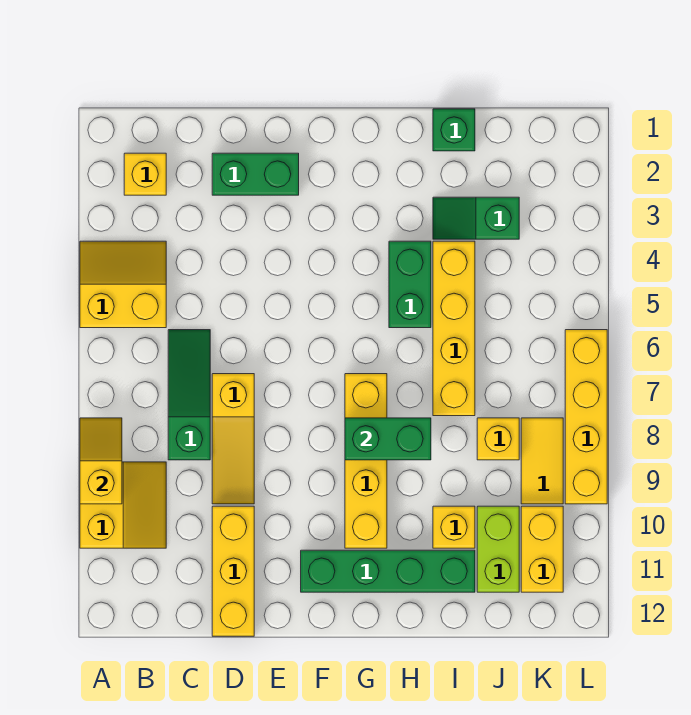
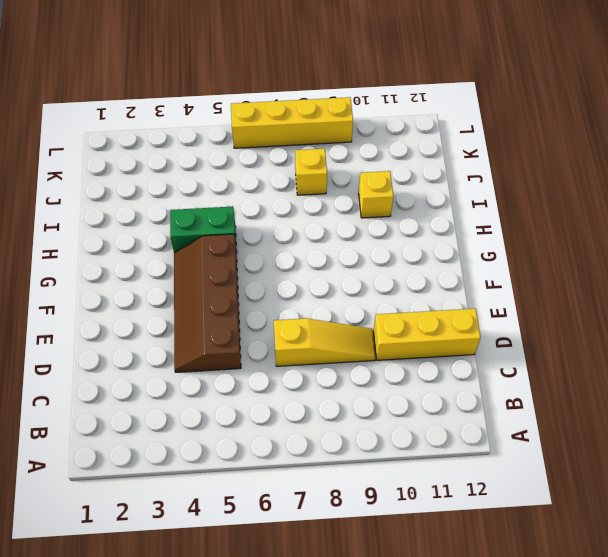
brown 2x4 slope [174,234,241,372] -> none
none -> yellow 2x2 slope [80,241,166,328]
none -> yellow 2x2 slope [80,462,166,548]
none -> yellow 1x1 brick [124,153,166,195]

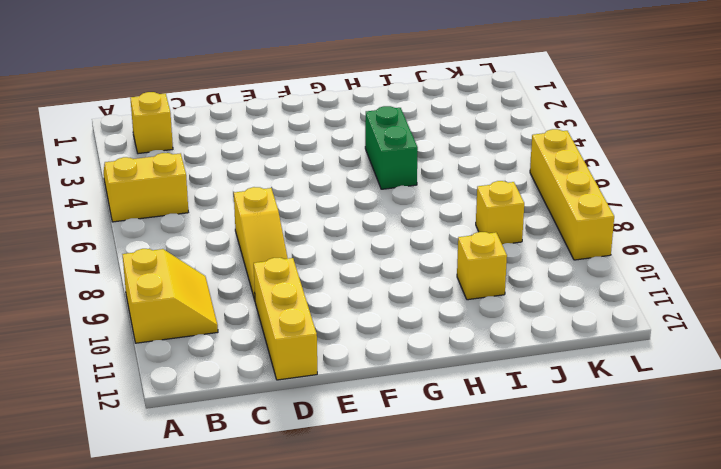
none -> green 1x3 slope [168,330,210,460]
none -> green 1x2 brick [212,153,299,195]
none -> green 1x4 brick [301,550,475,592]

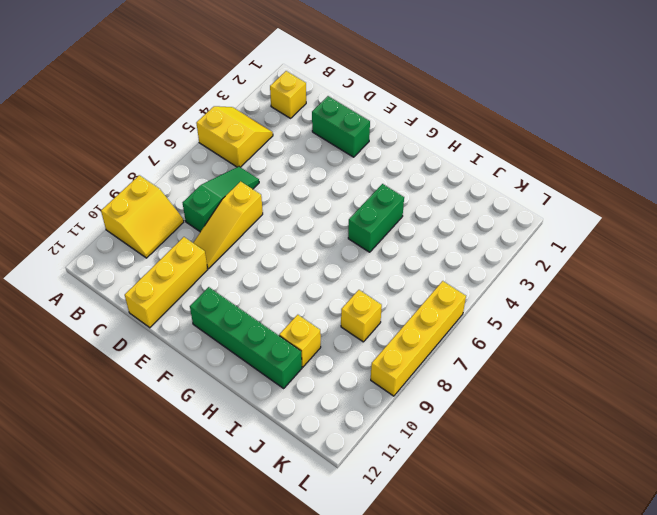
none -> yellow 1x4 brick [345,374,387,548]
none -> green 1x1 brick [433,109,475,151]
none -> green 1x2 slope [433,197,519,239]

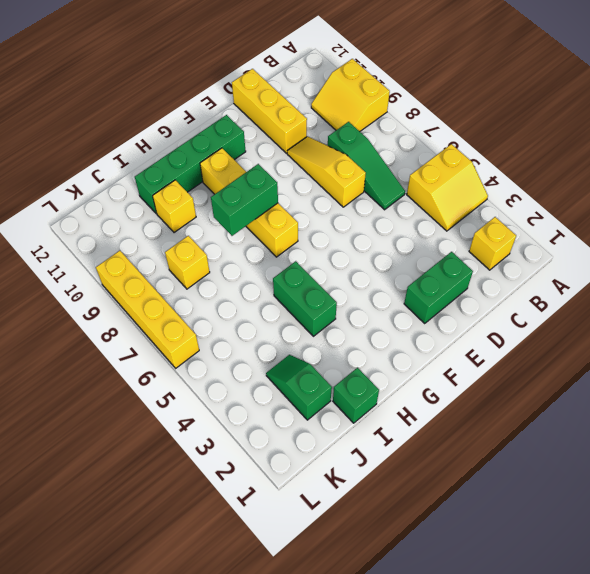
green 1x2 slope [266,355,332,420] -> green 1x2 slope turned to [433,197,519,239]
none -> yellow 1x4 brick [433,241,475,416]
none -> lime 1x2 brick [477,506,519,592]
none -> yellow 1x2 tile [521,418,563,504]

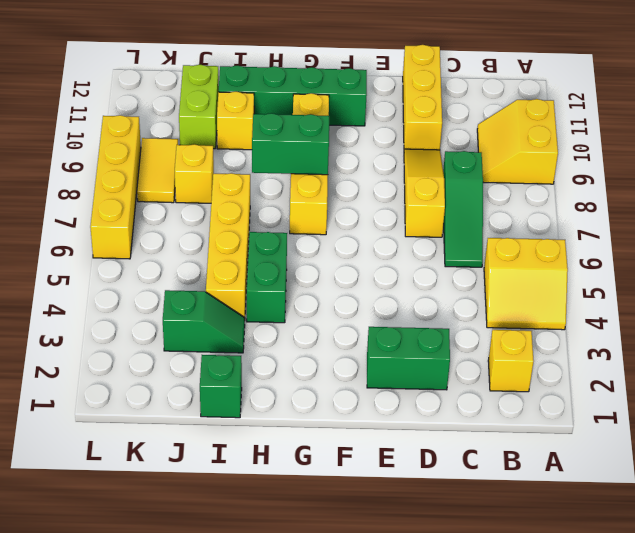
none -> yellow 1x2 brick [521,506,563,592]
none -> yellow 1x2 slope [80,418,122,504]

